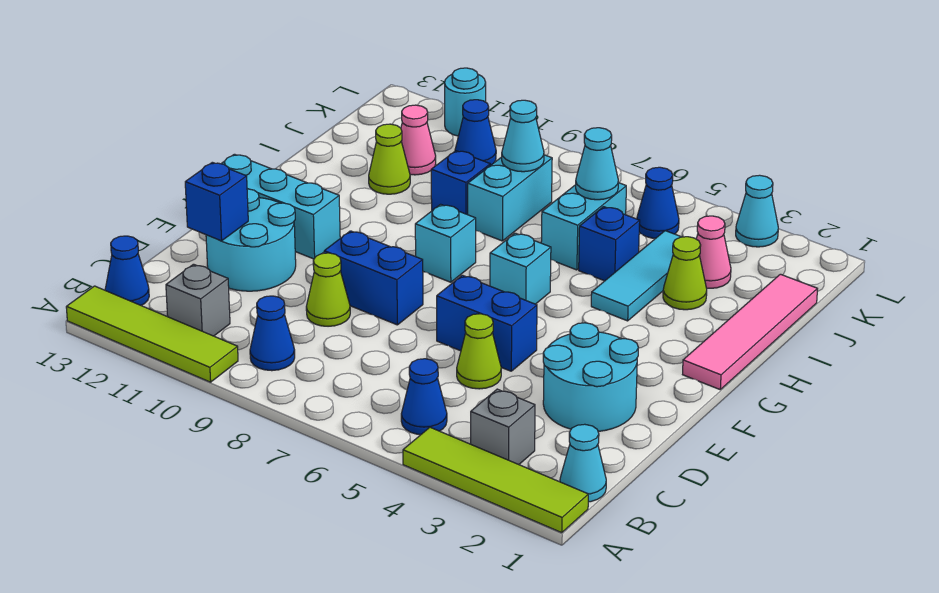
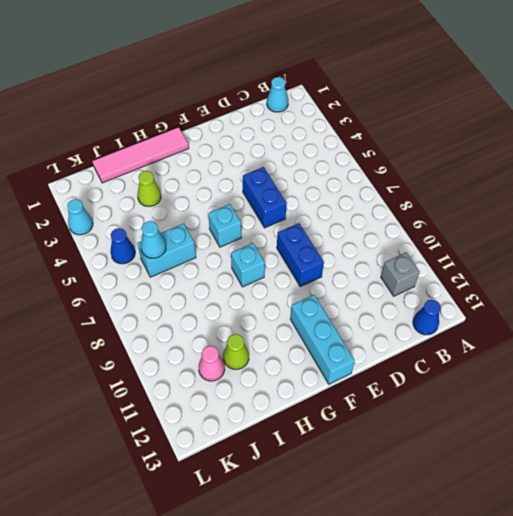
none -> lime 1x4 tile [403,427,588,533]
none -> lime 1x4 tile [66,286,238,382]
none -> grey 1x1 brick [471,389,535,465]
none -> blue 1x1 cone [401,359,447,435]

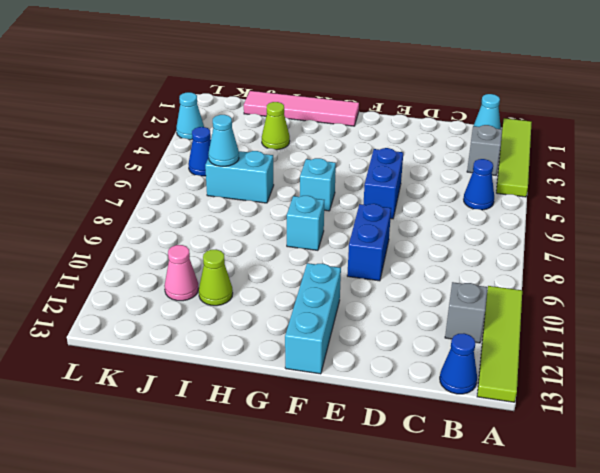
none -> blue 1x1 cone [250,296,295,371]
none -> cyan 2x2 round brick [543,323,638,432]
none -> lime 1x1 cone [457,314,501,389]
none -> lime 1x1 cone [306,253,350,326]

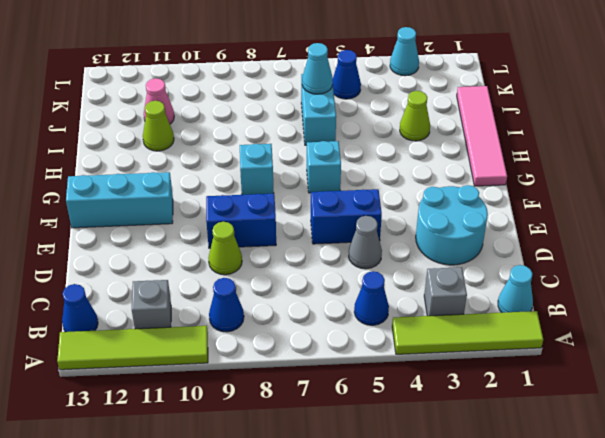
grey 1x1 cone [349,216,382,269] -> lime 1x1 cone [457,314,501,389]
none -> cyan 2x2 round brick [206,189,296,291]
none -> cyan 1x3 tile [591,231,681,321]
none -> blue 1x1 brick [579,207,640,281]
none -> cyan 1x2 brick [468,155,552,241]

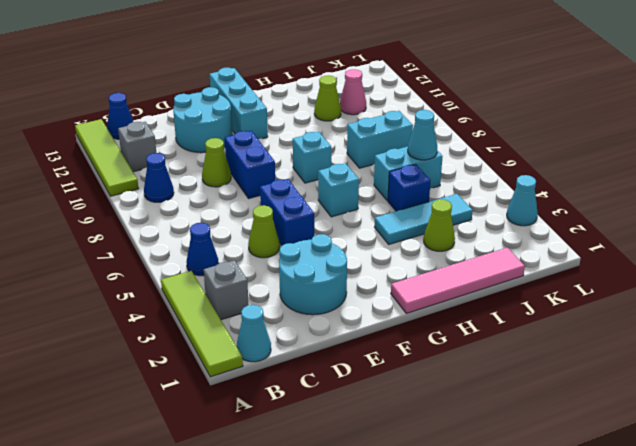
none -> blue 1x1 brick [431,151,490,215]
none -> pink 1x1 cone [696,216,731,288]
none -> blue 1x1 cone [637,167,679,238]
none -> blue 1x1 cone [455,100,496,166]

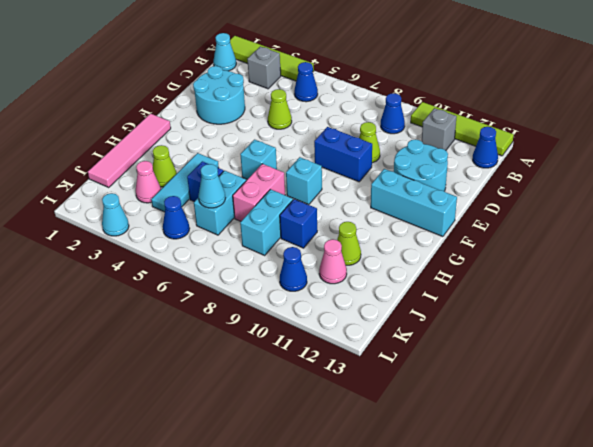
pink 1x2 brick [233,164,285,221] -> none
none -> blue 1x2 brick [437,275,537,371]
none -> cyan 1x1 round brick [445,68,486,136]
none -> blue 1x1 brick [185,162,248,241]
none -> cyan 1x1 cone [502,100,544,172]

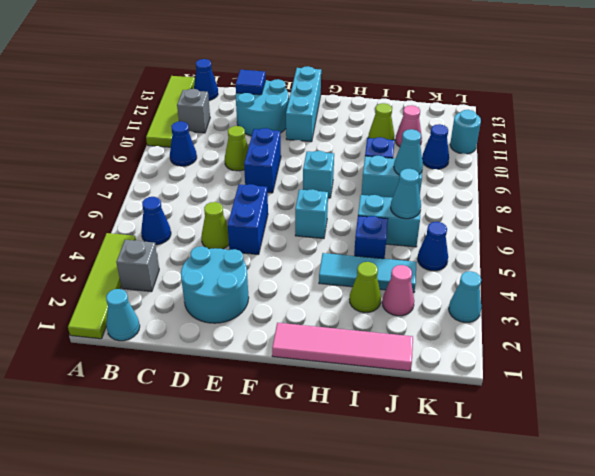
blue 1x1 tile [236,70,266,95] -> blue 1x1 brick [185,162,248,241]

